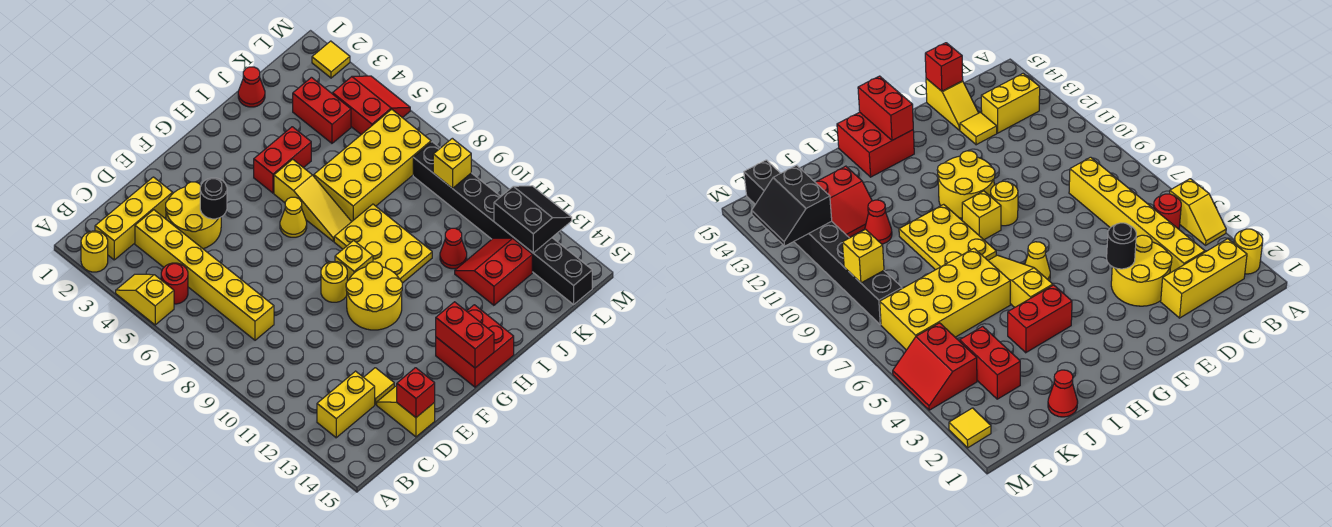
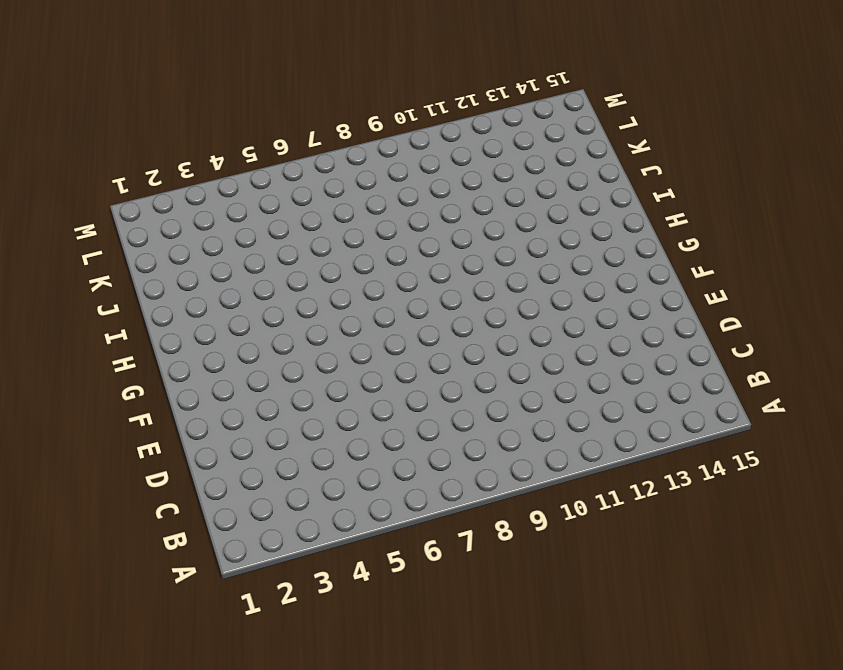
none -> yellow 1x1 round brick [81,231,108,272]
none -> yellow 1x2 slope [116,274,174,325]
none -> yellow 1x3 brick [95,177,173,260]
none -> red 1x1 round brick [161,263,188,304]

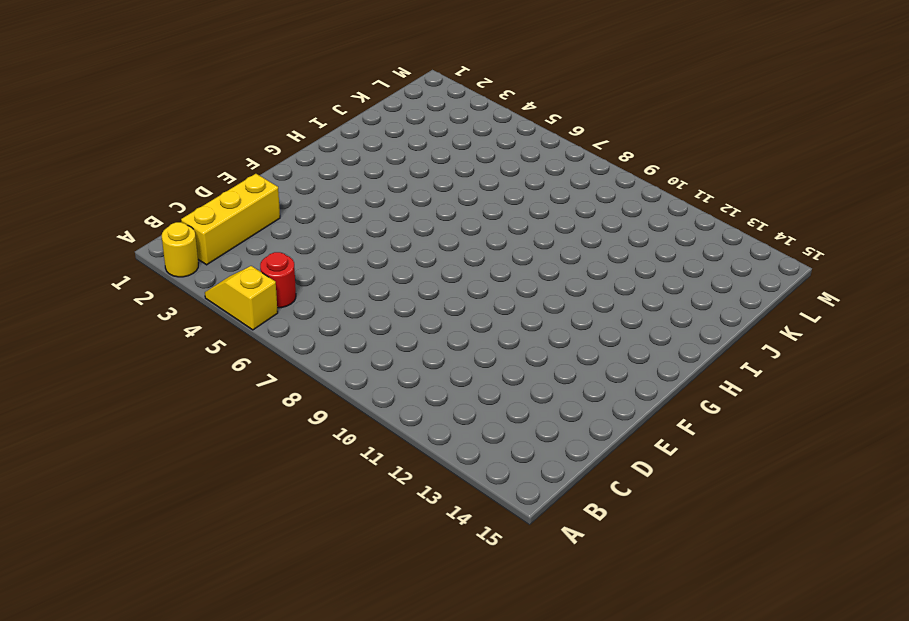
none -> yellow 1x2 brick [317,371,375,438]
none -> yellow 1x6 brick [135,210,274,340]
none -> yellow 2x2 round brick [166,182,221,249]
none -> yellow 1x1 tile [364,368,394,404]

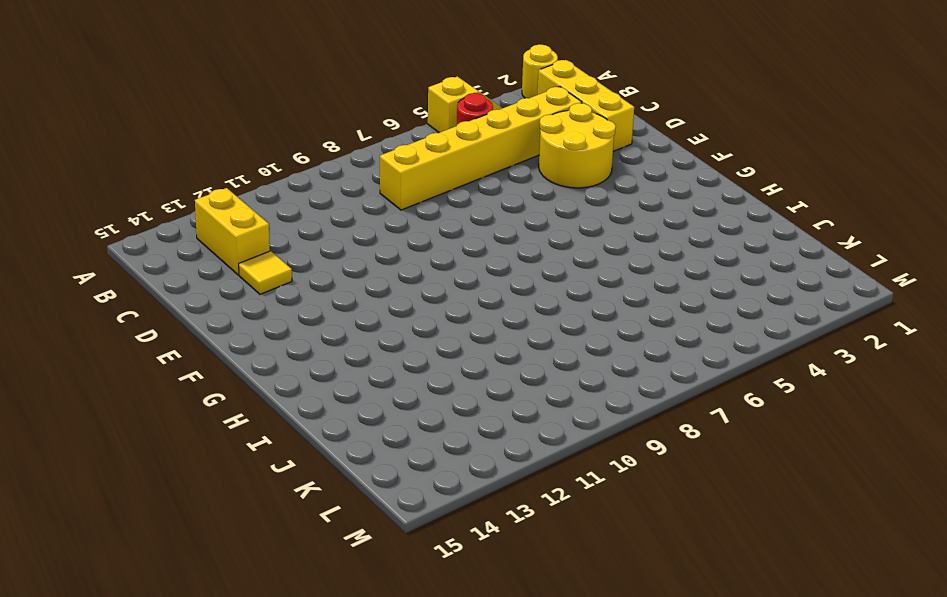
none -> yellow 1x2 slope [377,386,435,437]
none -> yellow 1x1 round brick [321,262,347,302]
none -> yellow 2x2 round brick [346,262,402,330]
none -> yellow 1x1 cone [280,197,307,237]

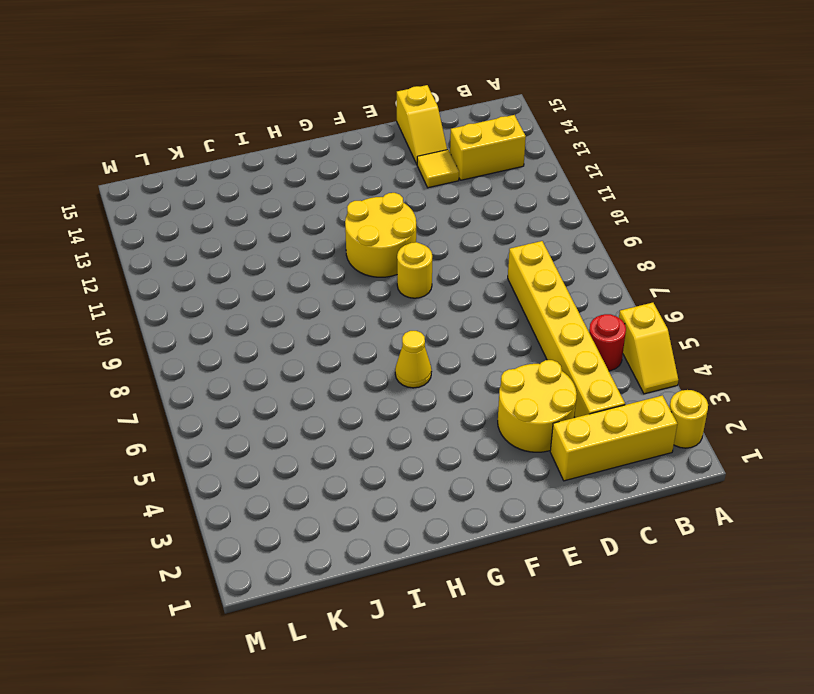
none -> yellow 1x1 brick [335,240,373,281]
none -> red 2x2 brick [436,305,514,387]
none -> red 1x2 brick [254,127,311,193]
none -> yellow 1x3 slope [274,159,351,241]

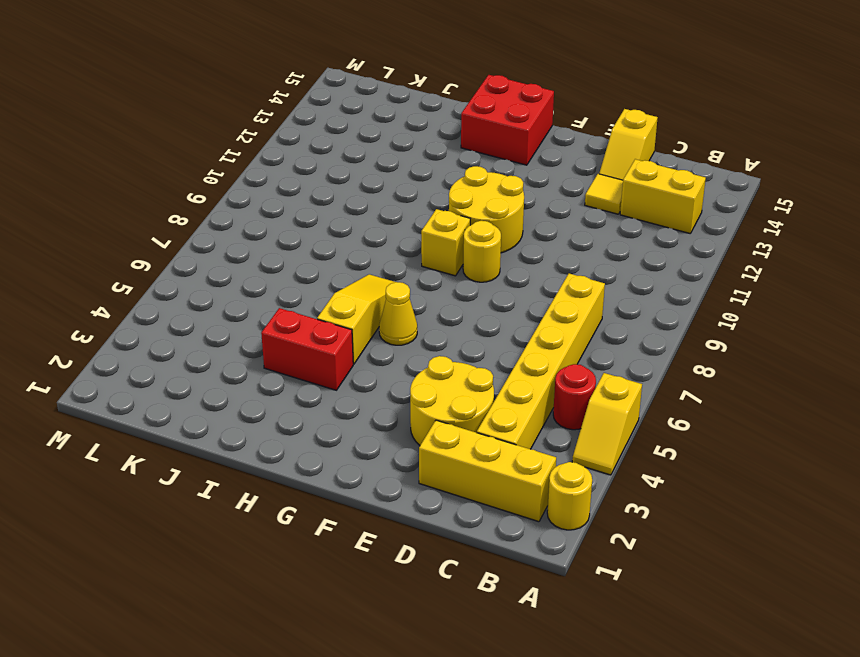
none -> yellow 2x3 plate [334,204,432,283]
none -> yellow 2x4 brick [314,109,431,222]
none -> red 1x1 cone [238,67,265,107]
none -> red 1x1 cone [440,228,467,269]

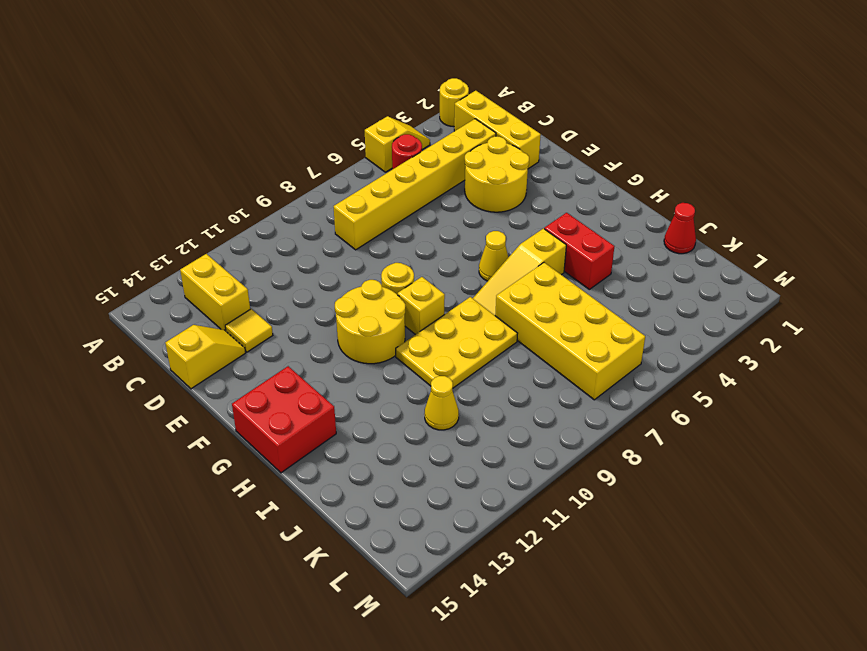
yellow 1x1 cone [425,376,459,430] -> red 1x1 cone [440,228,467,269]
none -> red 2x2 slope [455,238,532,305]
none -> red 1x2 brick [293,77,351,143]
none -> red 2x2 slope [333,76,410,135]
none -> black 1x8 brick [413,142,592,304]

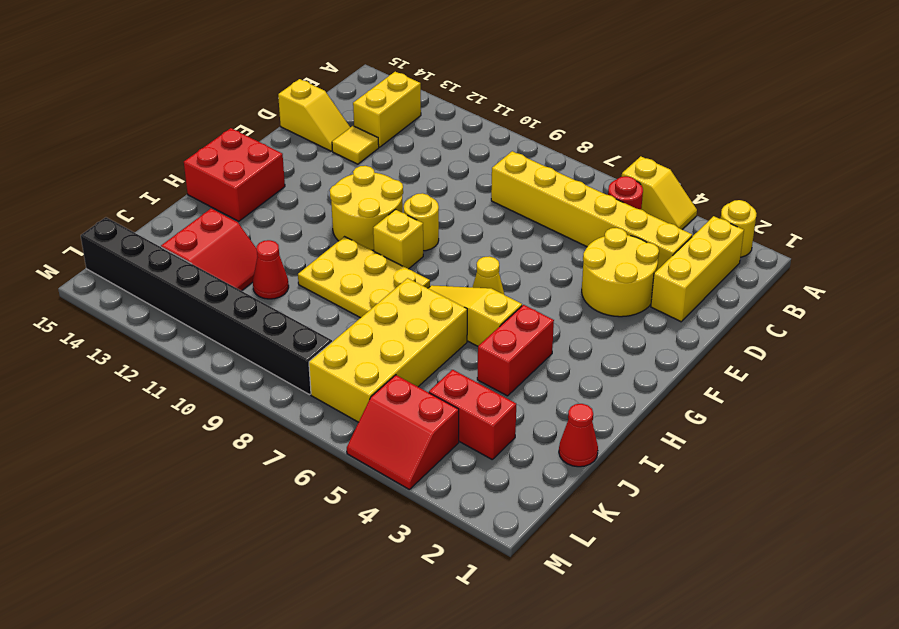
none -> yellow 1x1 tile [312,41,350,78]
none -> red 1x1 brick [397,368,435,417]
none -> black 1x1 round brick [200,178,227,219]
none -> red 1x2 brick [436,302,494,368]

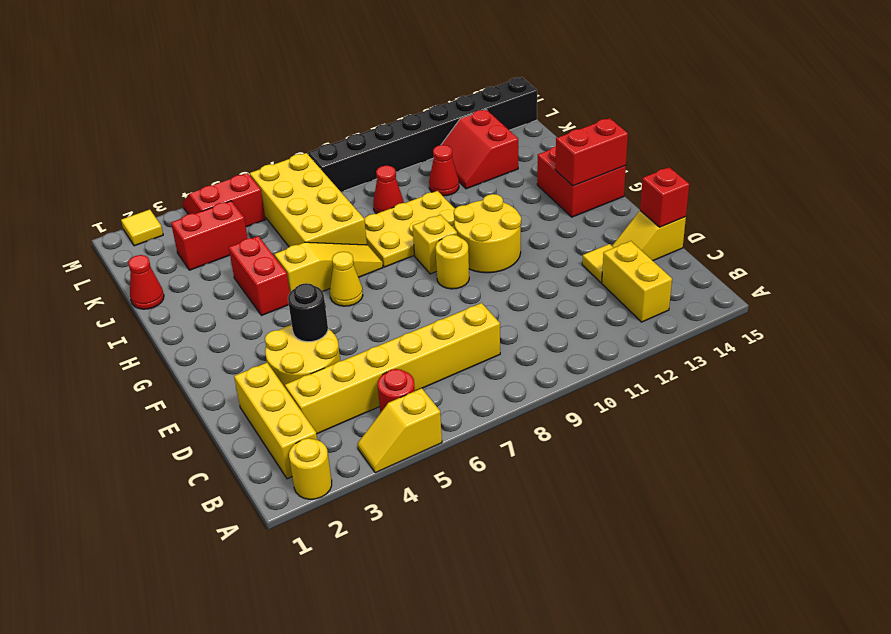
red 1x1 cone [373,165,403,214] -> none
none -> yellow 1x1 brick [433,138,471,188]
none -> black 2x2 slope [494,186,572,253]

